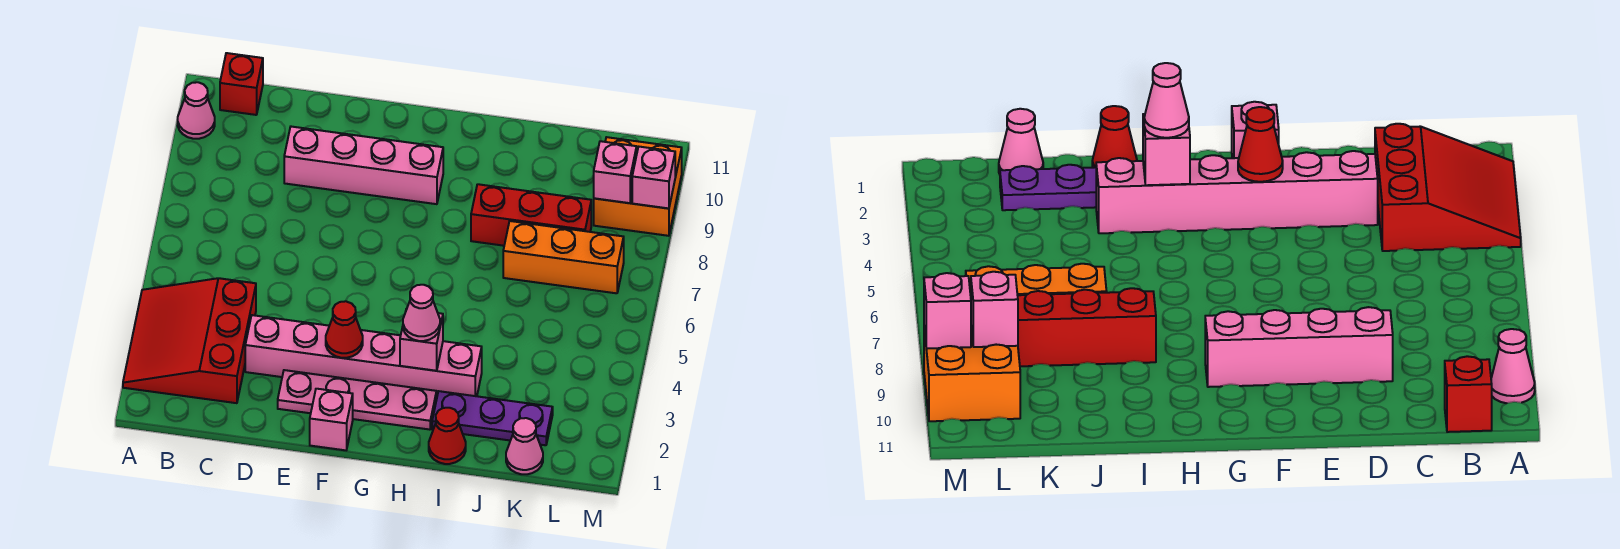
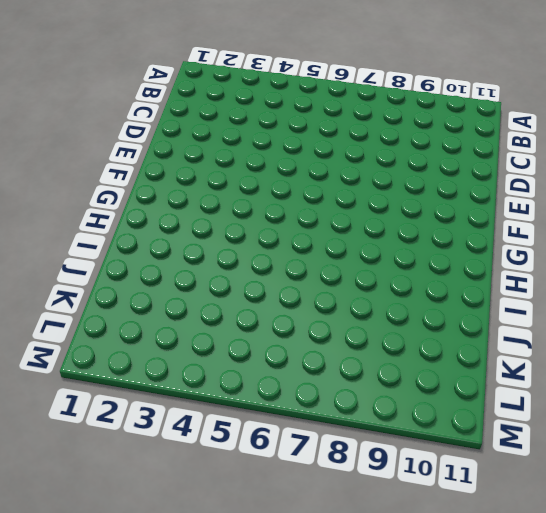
none -> red 3x3 slope [123,278,256,403]
none -> pink 1x1 cone [178,82,215,139]
none -> red 1x1 brick [220,53,263,115]

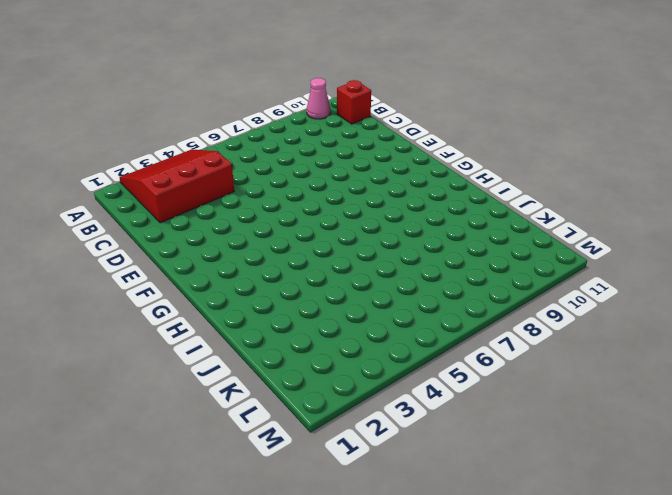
none -> pink 1x6 brick [245,315,482,396]
none -> pink 1x4 brick [284,127,443,204]
none -> pink 1x4 plate [278,370,437,430]

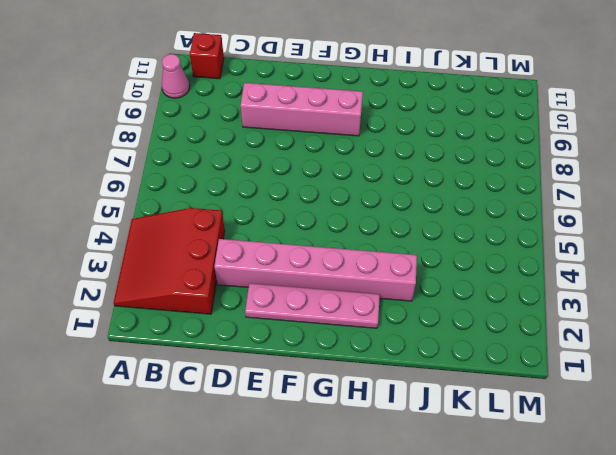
none -> pink 1x1 brick [310,389,353,450]
none -> red 1x1 cone [429,408,466,464]
none -> purple 1x3 plate [432,391,553,445]

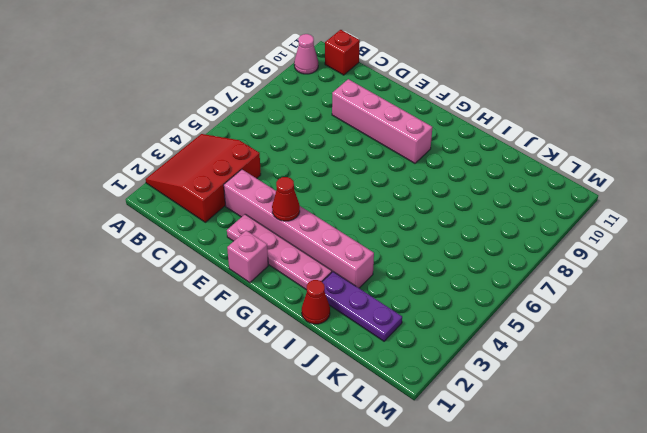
none -> red 1x3 brick [471,184,591,246]
none -> orange 1x3 brick [503,221,624,293]
none -> pink 1x1 cone [506,418,543,474]

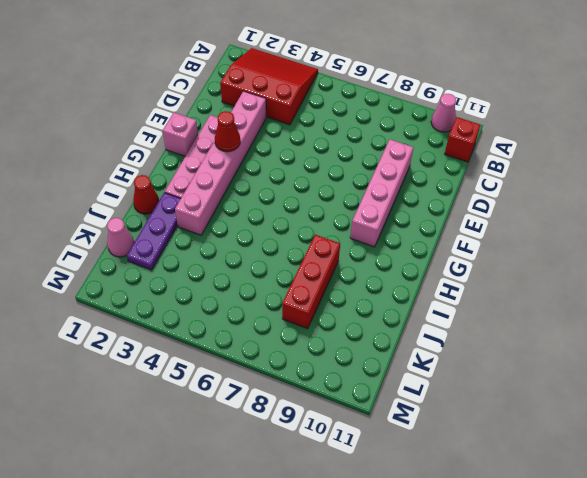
none -> orange 1x3 brick [503,221,624,293]
none -> orange 2x2 brick [594,137,682,236]
none -> pink 1x1 brick [400,309,443,371]

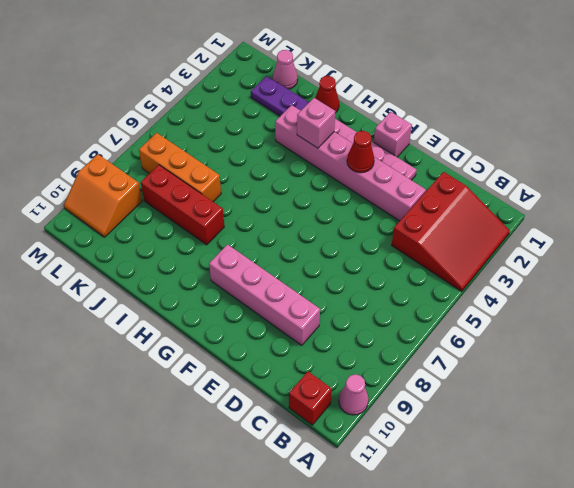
orange 2x2 slope [64,154,142,237] -> orange 2x2 brick [594,137,682,236]
none -> pink 1x1 brick [594,141,637,203]
none -> pink 1x1 brick [632,147,675,208]
none -> pink 1x1 cone [403,285,440,341]

